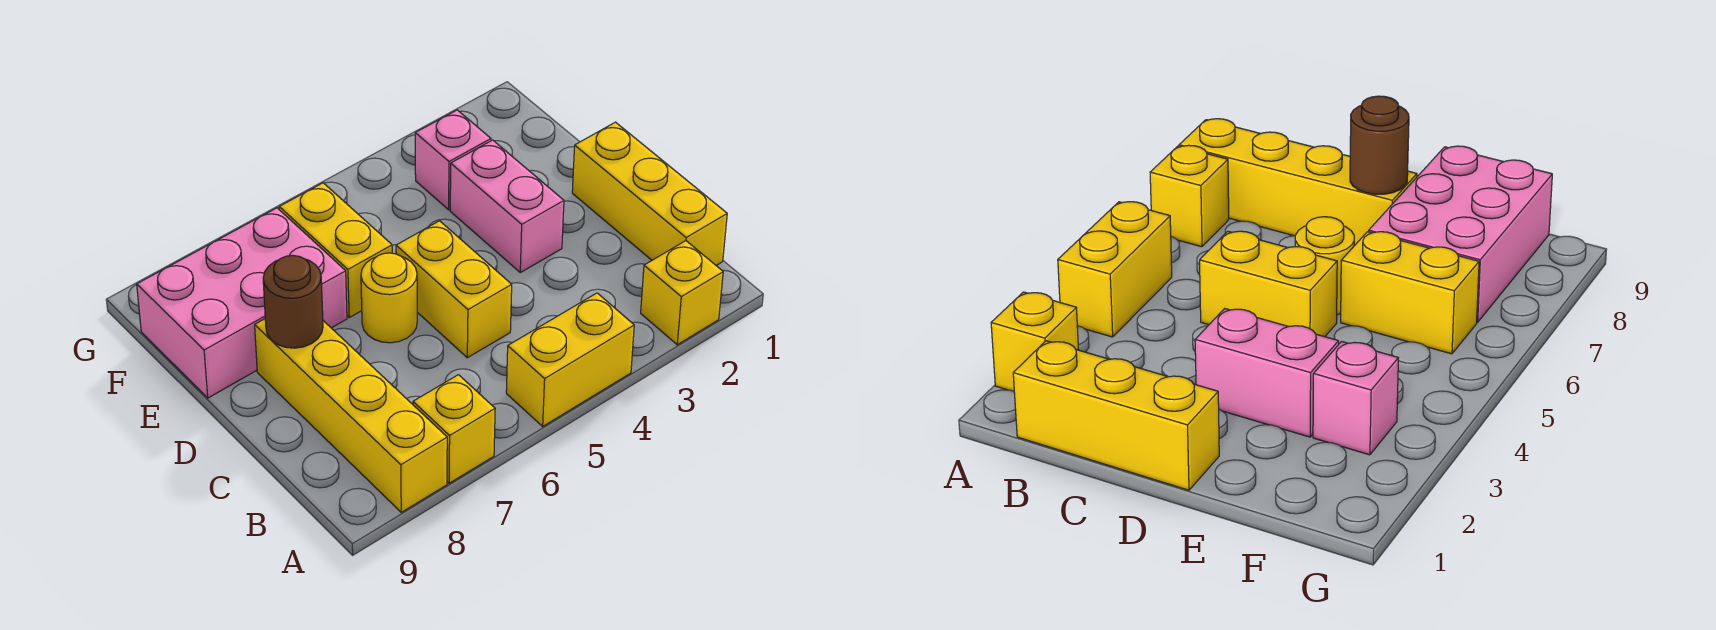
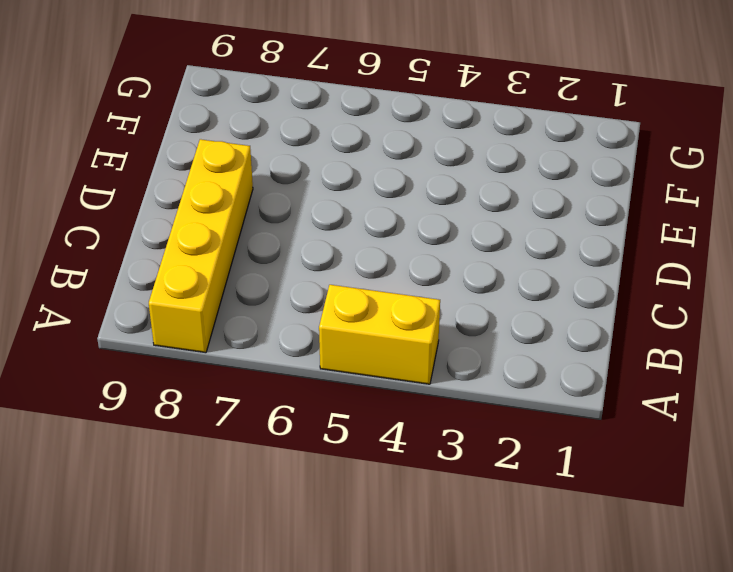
none -> yellow 1x1 brick [641,241,723,345]
none -> yellow 1x1 brick [413,375,495,483]
none -> yellow 1x3 brick [572,122,727,265]

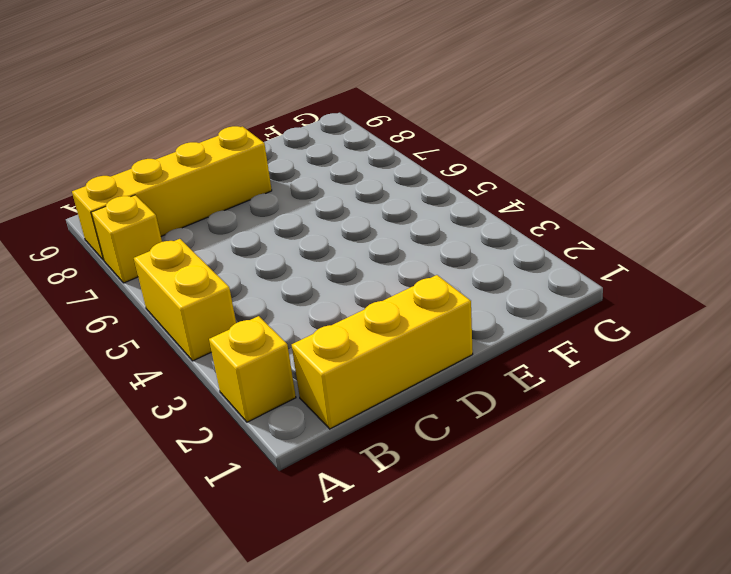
none -> yellow 1x2 brick [396,221,512,358]
none -> pink 1x2 brick [450,140,564,272]
none -> yellow 1x1 round brick [361,253,417,343]

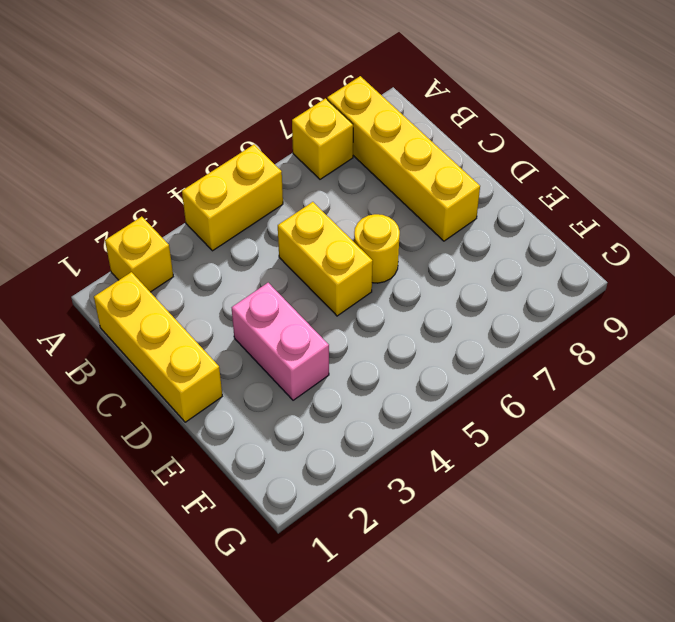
none -> yellow 1x2 brick [279,183,392,317]
none -> pink 2x3 brick [137,208,347,398]
none -> pink 1x1 brick [415,110,491,210]

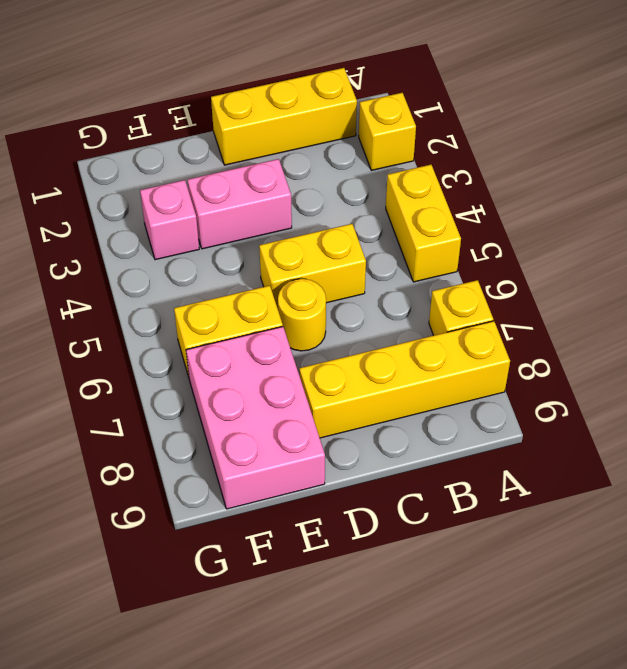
none -> brown 1x1 round brick [263,255,323,348]

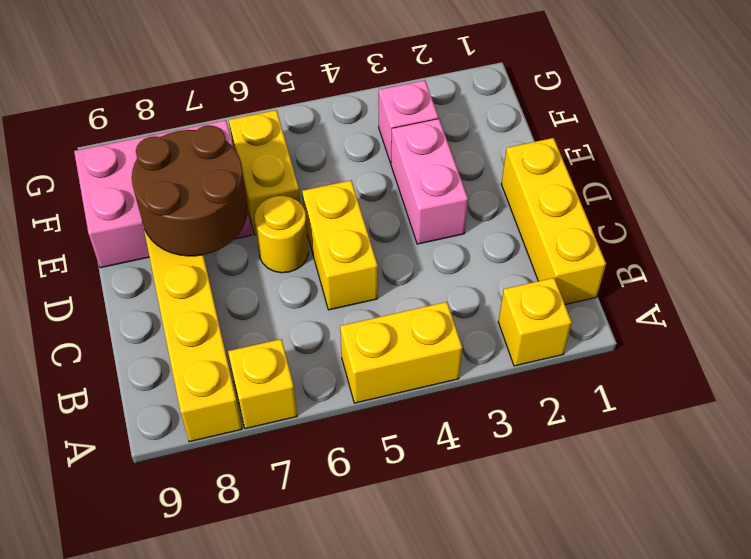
brown 2x2 round brick [132,126,248,256] -> brown 1x1 round brick [263,255,323,348]

